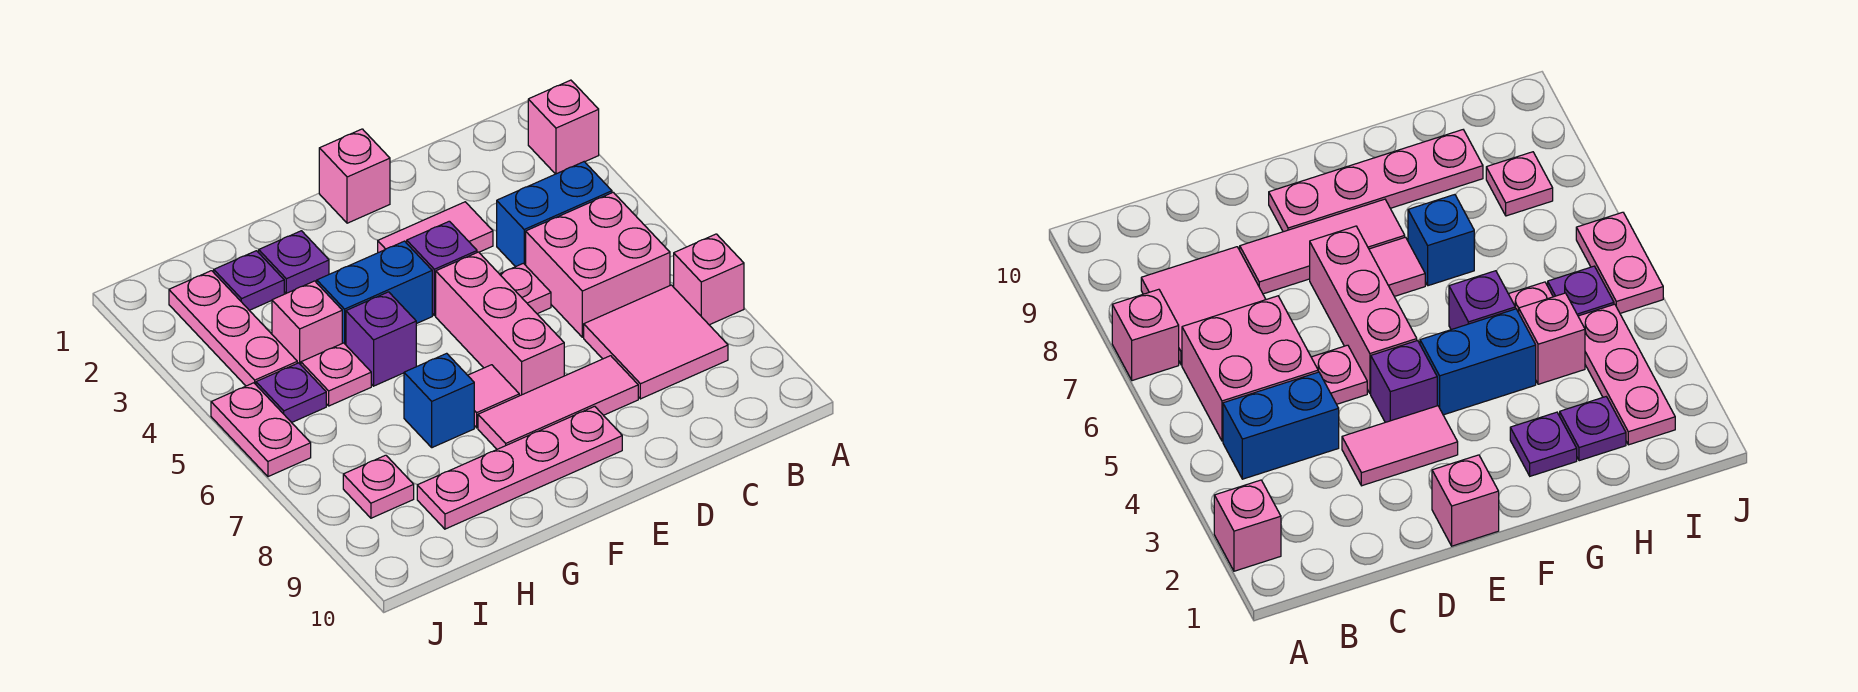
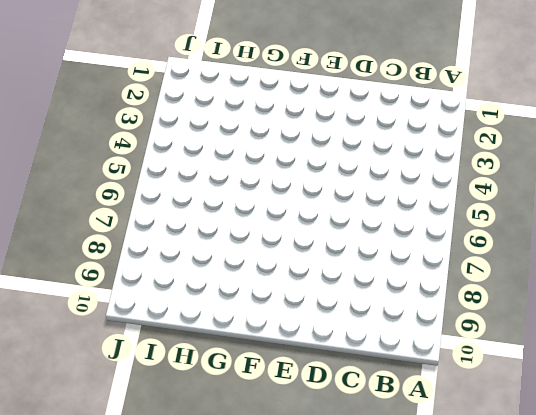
none -> pink 1x1 brick [528,80,599,174]
none -> pink 1x1 brick [674,234,744,325]
none -> blue 1x2 brick [497,162,612,267]

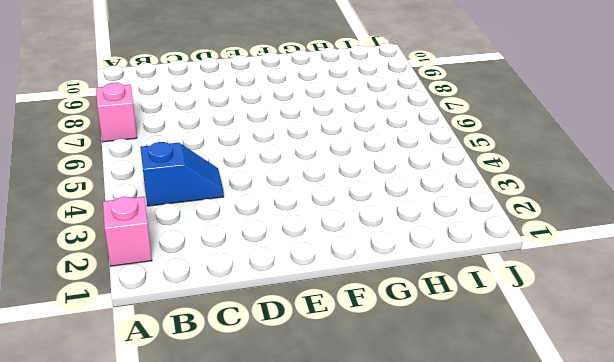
blue 1x2 slope [140,142,224,206] -> blue 1x2 brick [497,162,612,267]
none -> pink 2x2 brick [526,192,670,337]
none -> pink 2x2 tile [584,285,728,399]
none -> pink 1x2 tile [378,202,493,253]

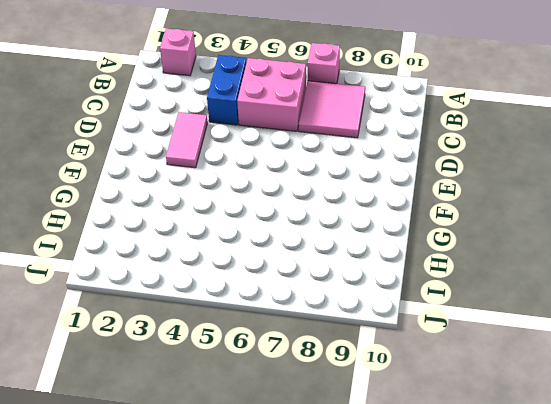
none -> pink 1x1 plate [500,263,551,314]
none -> pink 1x3 tile [478,356,638,449]
none -> pink 1x1 brick [319,129,390,223]

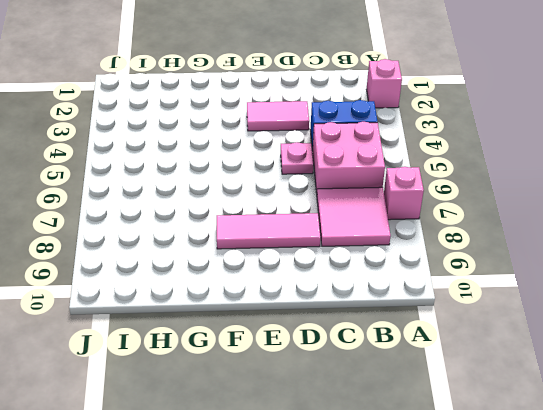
none -> pink 1x1 brick [319,129,390,223]
none -> purple 1x1 brick [407,221,477,316]
none -> pink 1x3 brick [436,252,564,396]

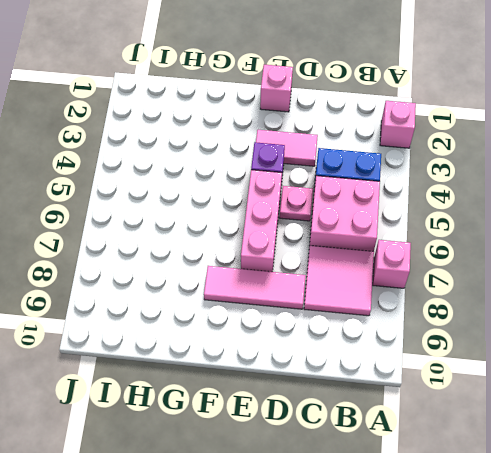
none -> pink 1x4 plate [417,406,622,529]
none -> blue 1x2 brick [317,241,432,345]
none -> pink 1x1 tile [468,365,519,428]

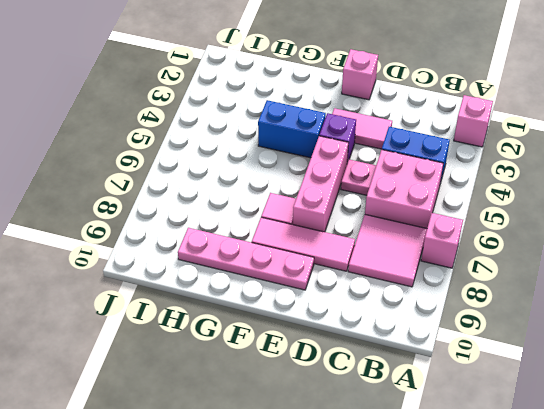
none -> purple 1x1 plate [259,231,329,293]
none -> purple 1x1 brick [346,292,416,386]
none -> blue 1x1 brick [404,353,474,448]

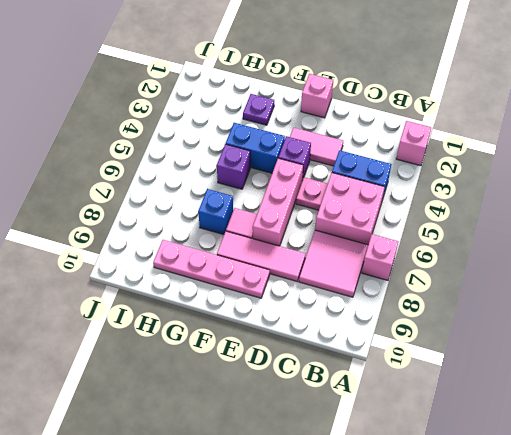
none -> purple 1x1 plate [214,251,284,310]
none -> pink 1x1 brick [272,281,342,365]
none -> pink 1x1 plate [301,343,371,406]

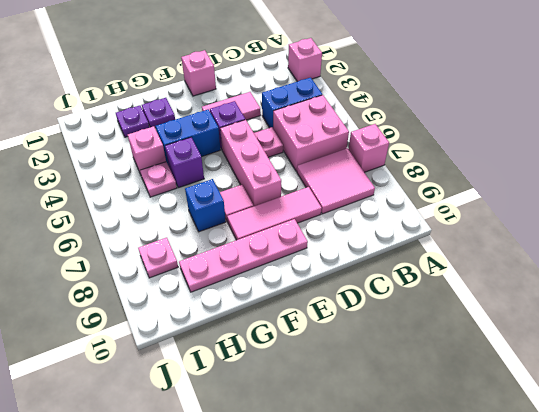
none -> pink 1x3 plate [169,271,297,386]
none -> purple 1x1 plate [256,363,326,423]
none -> pink 1x2 plate [211,383,311,477]

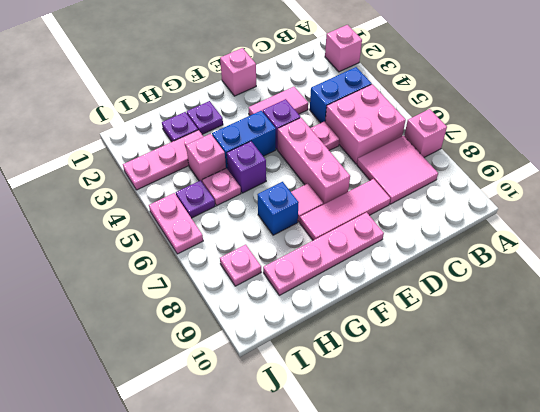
pink 1x3 plate [123,130,203,190] -> pink 1x3 plate turned to [169,271,297,386]

